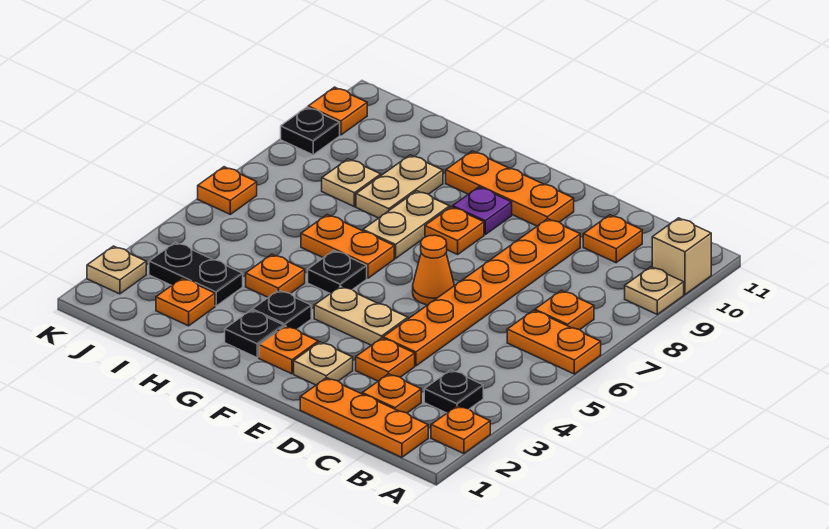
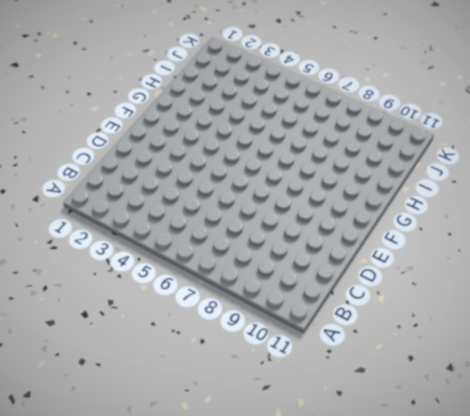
none -> orange 1x1 plate [431,406,490,454]
none -> orange 1x2 plate [507,310,601,374]
none -> tan 1x1 plate [625,267,684,314]
none -> tan 1x1 brick [652,218,711,295]

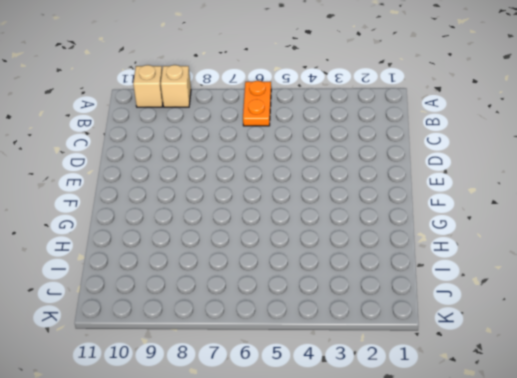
tan 1x1 brick [161,65,191,107] -> tan 1x1 plate [625,267,684,314]
none -> orange 1x1 plate [431,406,490,454]
none -> orange 1x3 plate [300,378,428,457]
none -> black 1x1 plate [424,370,483,413]
none -> orange 1x1 plate [535,290,594,330]

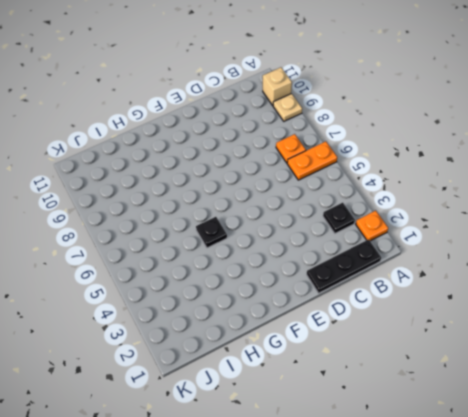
black 1x3 plate [307,239,381,293] -> orange 1x3 plate [300,378,428,457]
none -> orange 1x1 plate [362,374,421,413]
none -> orange 1x1 plate [583,215,642,263]
none -> orange 1x1 plate [356,338,415,381]
none -> orange 1x6 plate [383,219,580,366]

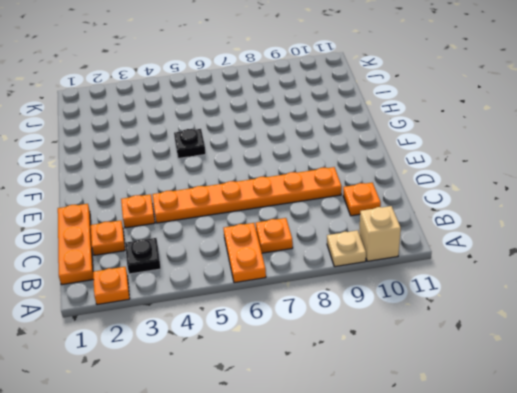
none -> tan 1x1 plate [294,342,353,385]
none -> tan 1x2 plate [314,286,408,345]
none -> orange 1x1 cone [413,235,454,305]
none -> orange 1x3 plate [446,151,574,226]

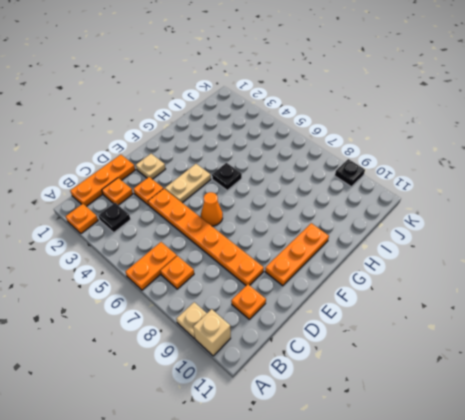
none -> orange 1x1 plate [259,326,318,374]
none -> orange 1x1 plate [425,207,484,254]
none -> purple 1x1 plate [453,187,512,234]
none -> black 1x1 plate [225,310,284,358]

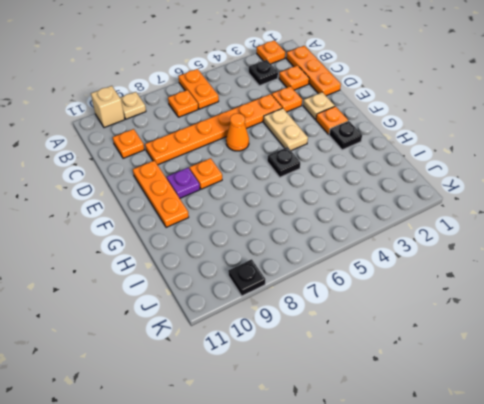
none -> black 1x1 plate [252,290,311,329]
none -> orange 1x2 plate [301,215,394,278]
none -> tan 1x2 plate [363,191,450,258]
none -> orange 1x1 plate [246,254,305,297]

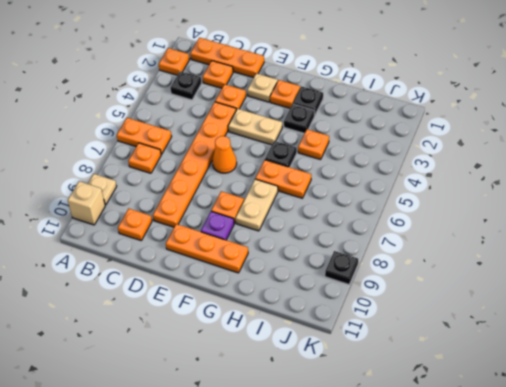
none -> tan 1x2 plate [356,155,443,218]
none -> orange 1x1 plate [156,278,215,326]
none -> black 1x2 plate [149,242,243,306]
none -> tan 1x1 plate [322,159,381,207]

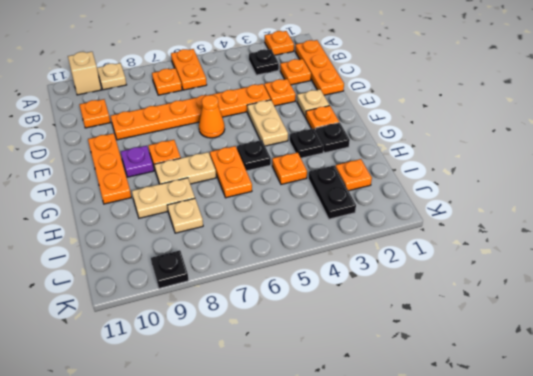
none -> tan 1x1 plate [87,246,146,294]
none -> orange 1x1 plate [198,167,257,214]
none -> orange 1x1 plate [308,87,367,135]

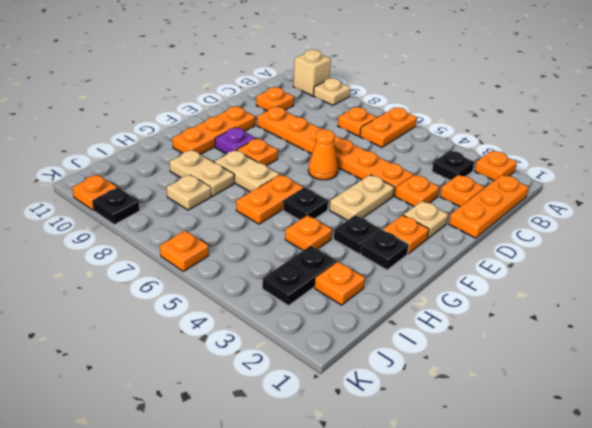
none -> tan 1x1 plate [87,246,146,294]

